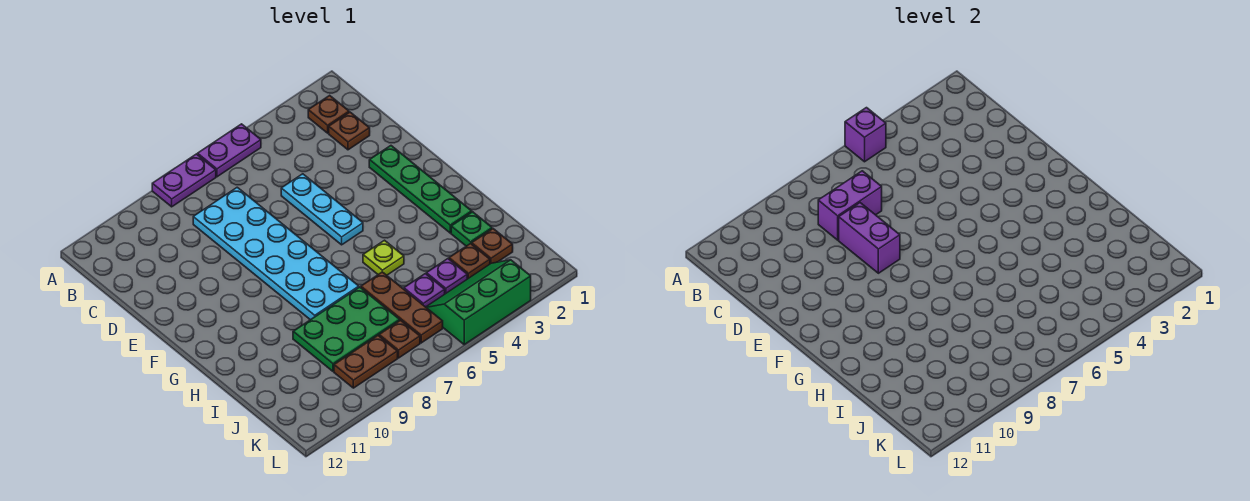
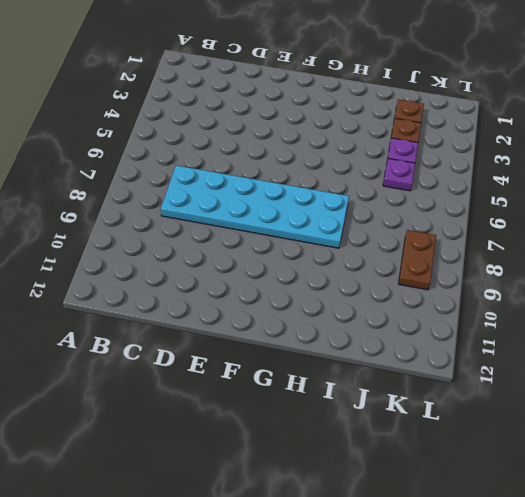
none -> purple 1x2 plate [197,124,261,177]
none -> purple 1x2 plate [152,154,216,207]
none -> brown 1x1 plate [308,95,349,133]

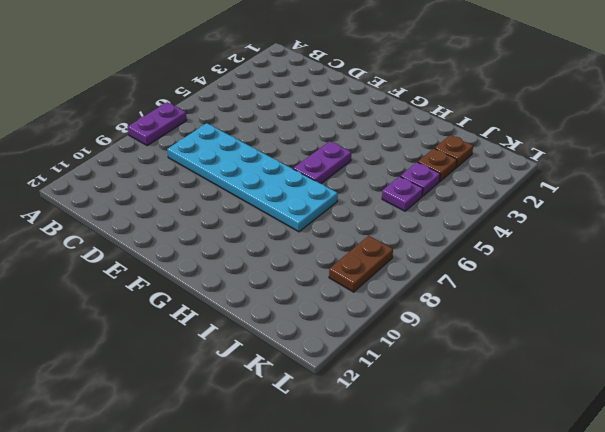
purple 1x2 plate [293,141,351,184] -> purple 1x2 plate moved to [197,124,261,177]
none -> brown 1x1 plate [308,95,349,133]
none -> brown 1x1 plate [329,112,370,150]
none -> cyan 1x3 plate [281,174,363,245]

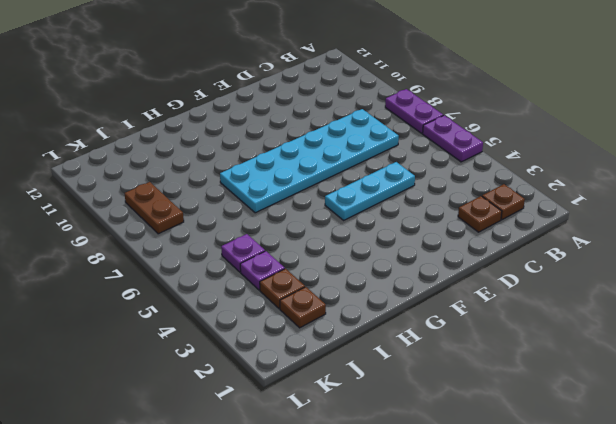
none -> green 1x4 plate [369,146,472,233]
none -> lime 1x1 plate [363,240,404,275]
none -> green 1x1 plate [451,212,492,246]

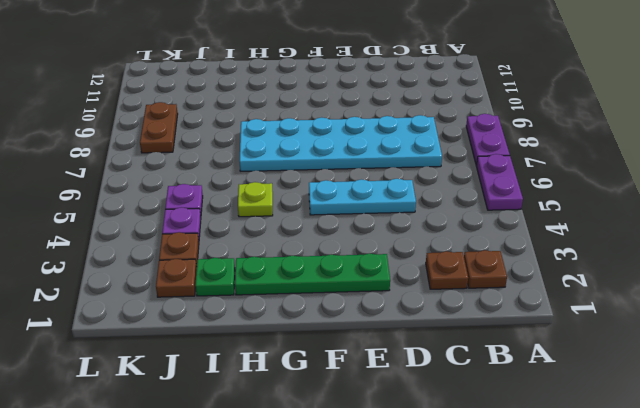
none -> brown 1x3 plate [361,272,443,343]
none -> green 2x3 plate [293,287,400,371]
none -> green 2x3 slope [426,260,531,344]

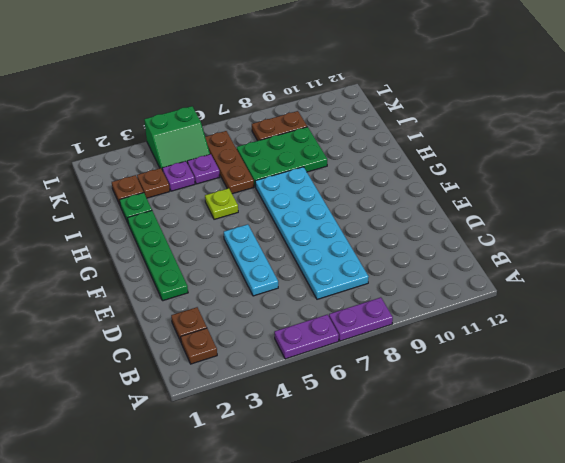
green 2x2 slope [144,106,210,171] -> green 2x3 slope [426,260,531,344]
none -> brown 1x1 plate [379,320,420,358]
none -> purple 1x1 brick [845,108,886,162]
none -> purple 1x2 brick [818,171,882,240]

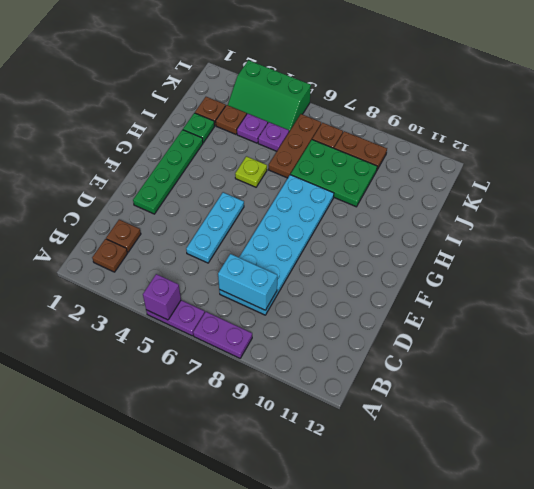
cyan 1x2 brick [218,254,277,310] -> purple 1x2 brick [818,171,882,240]
none -> purple 1x2 brick [839,203,900,273]

